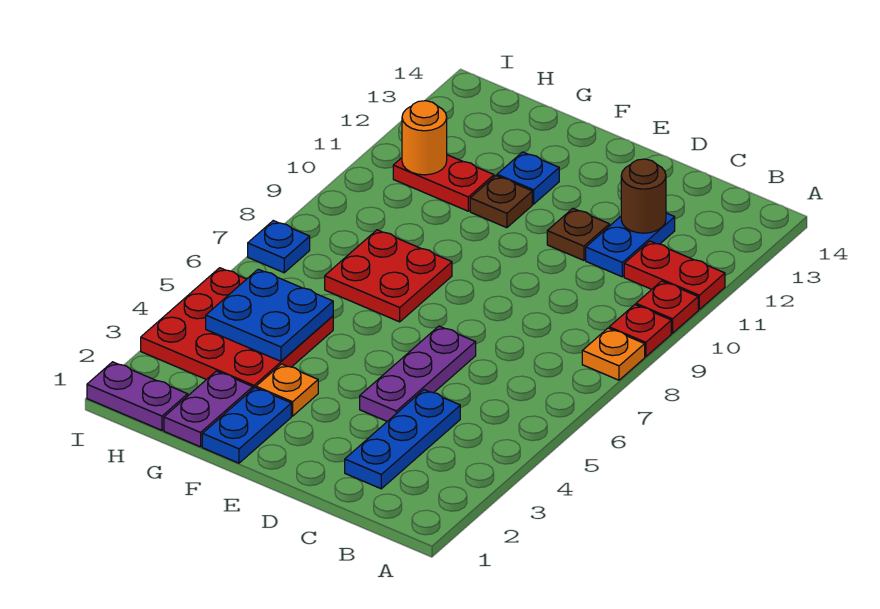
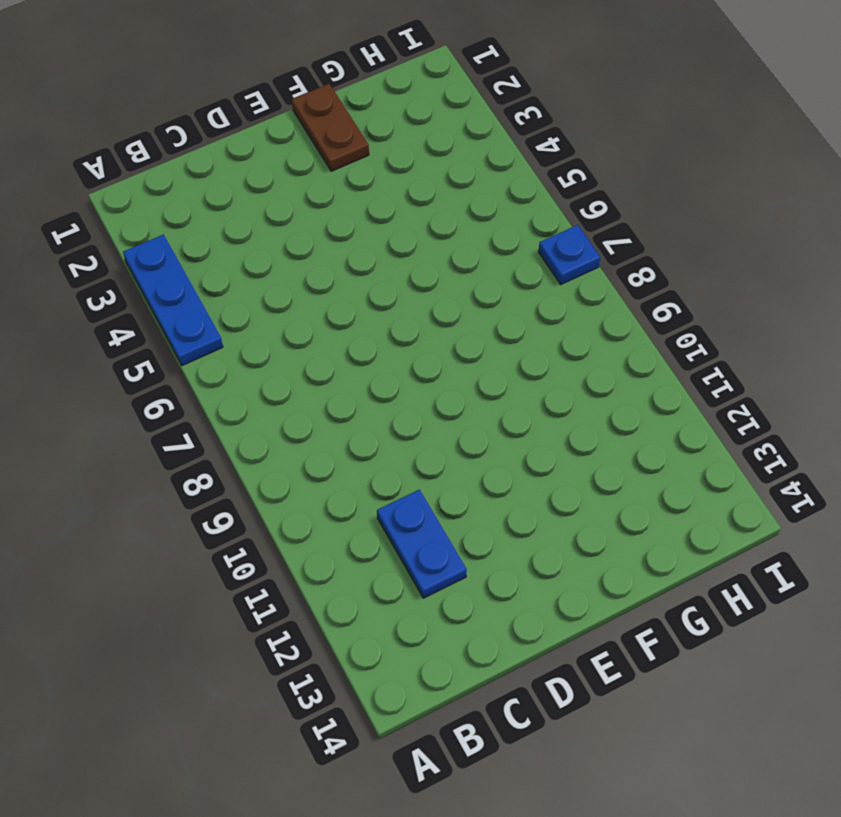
blue 1x3 plate [123,235,223,366] -> blue 1x3 plate moved to [345,390,460,489]
brown 1x2 plate [292,84,369,171] -> blue 1x2 plate [202,388,291,463]
none -> orange 1x1 plate [582,328,645,380]
none -> red 1x1 plate [609,305,671,357]
none -> red 1x1 plate [636,281,698,333]

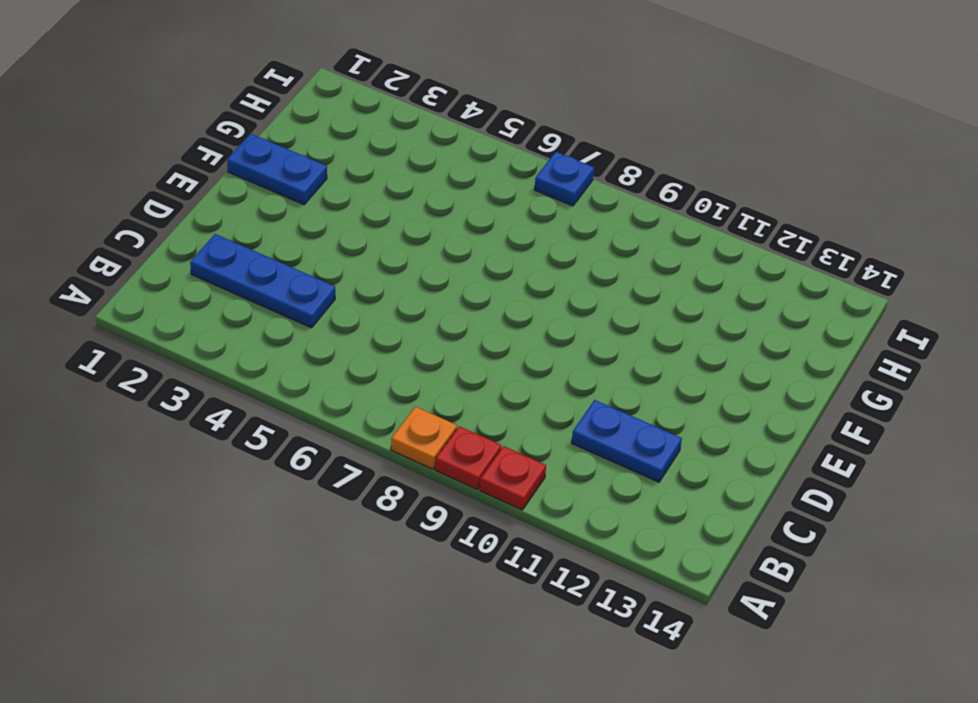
none -> red 1x2 plate [624,241,725,309]
none -> purple 1x3 plate [360,326,476,421]
none -> brown 1x1 plate [547,208,609,260]

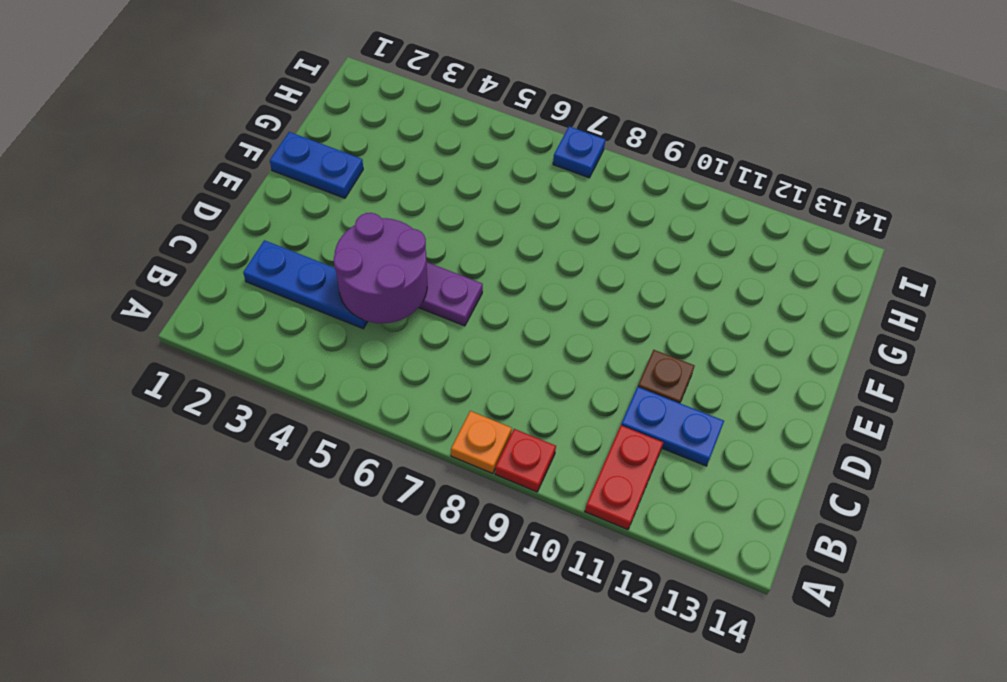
purple 2x2 round brick [334,213,427,323] -> none
none -> red 1x1 plate [636,281,698,333]
none -> orange 1x1 plate [256,364,318,416]
none -> red 2x2 plate [325,230,452,322]

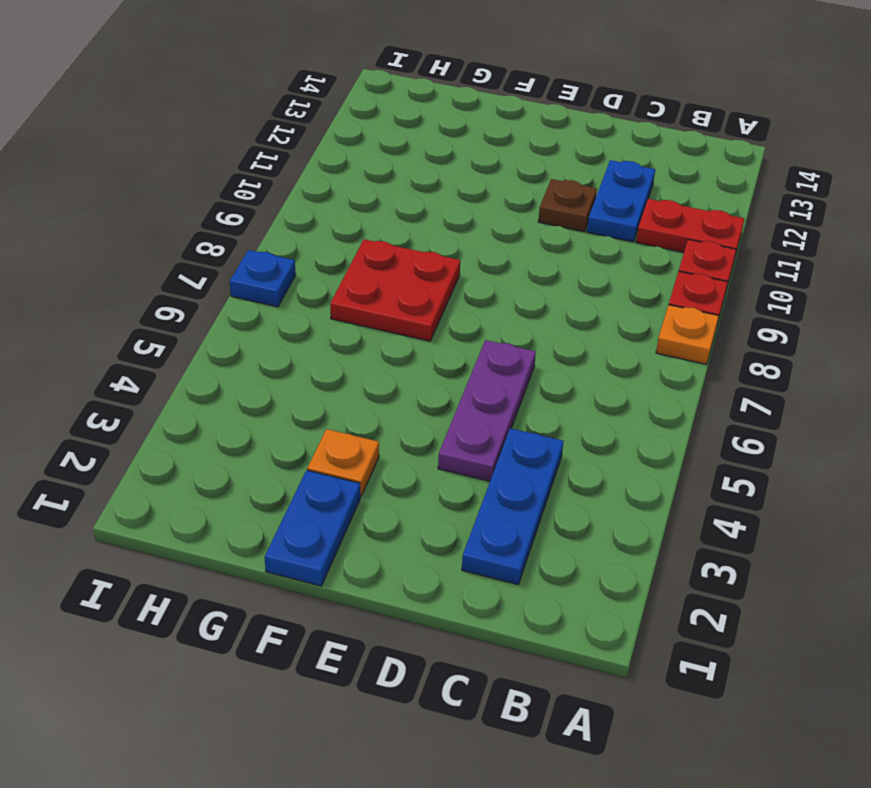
none -> brown 1x1 plate [470,176,532,228]
none -> blue 1x1 plate [497,152,559,204]
none -> purple 1x2 plate [164,371,253,447]

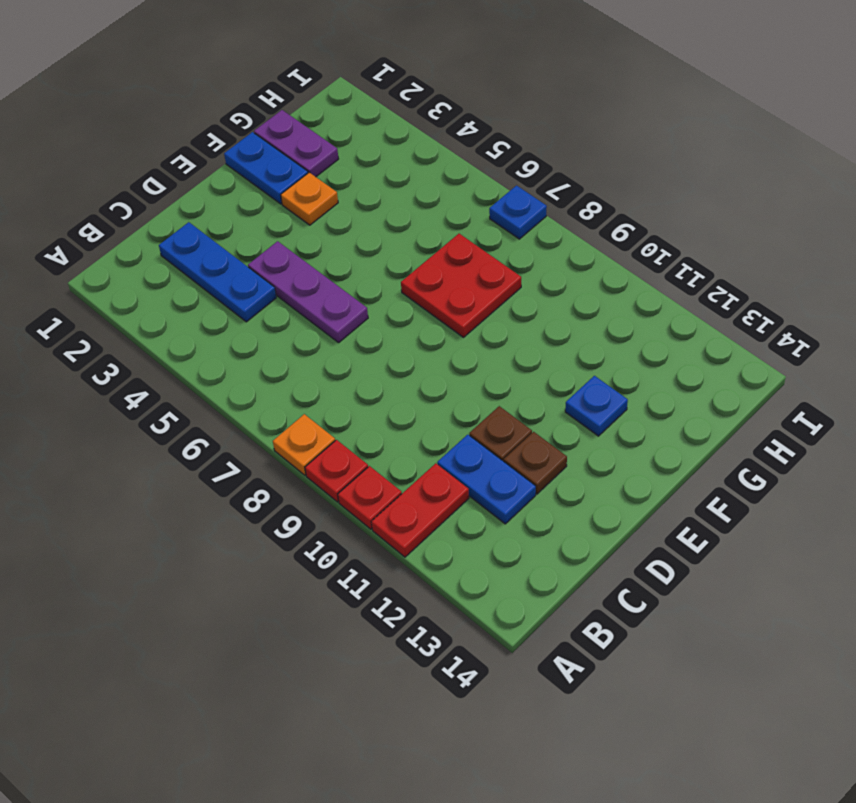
brown 1x1 plate [504,432,567,494] -> brown 1x1 plate moved to [470,176,532,228]
none -> red 3x3 plate [141,268,333,389]
none -> red 1x2 plate [393,155,494,211]
none -> purple 1x2 plate [87,362,188,430]

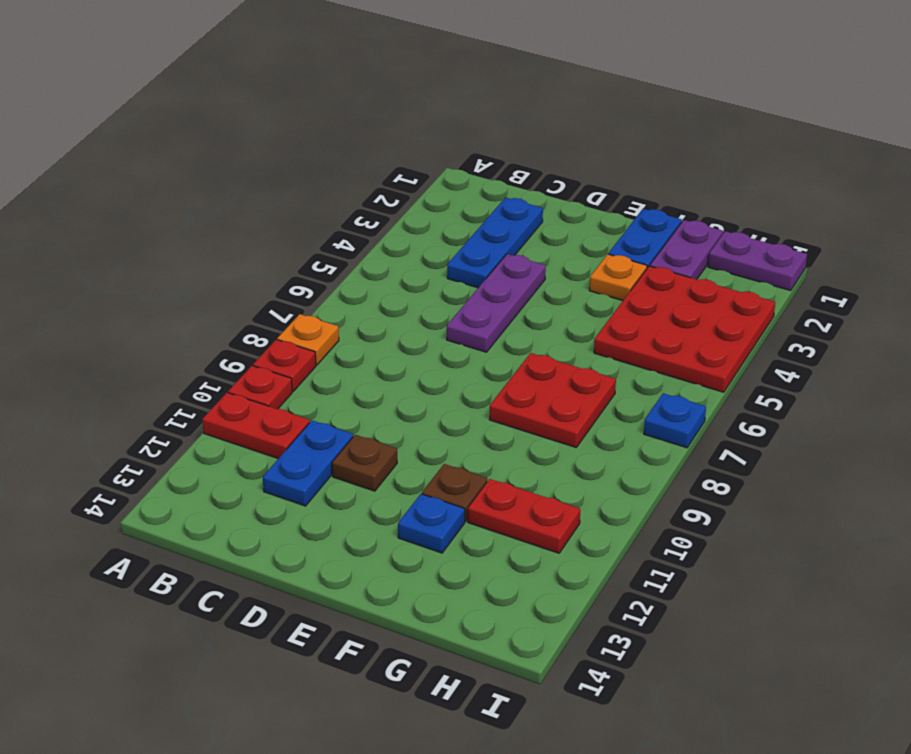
none -> brown 1x1 round brick [621,159,666,233]
none -> blue 2x2 plate [206,269,333,361]
none -> orange 1x1 round brick [402,101,447,175]

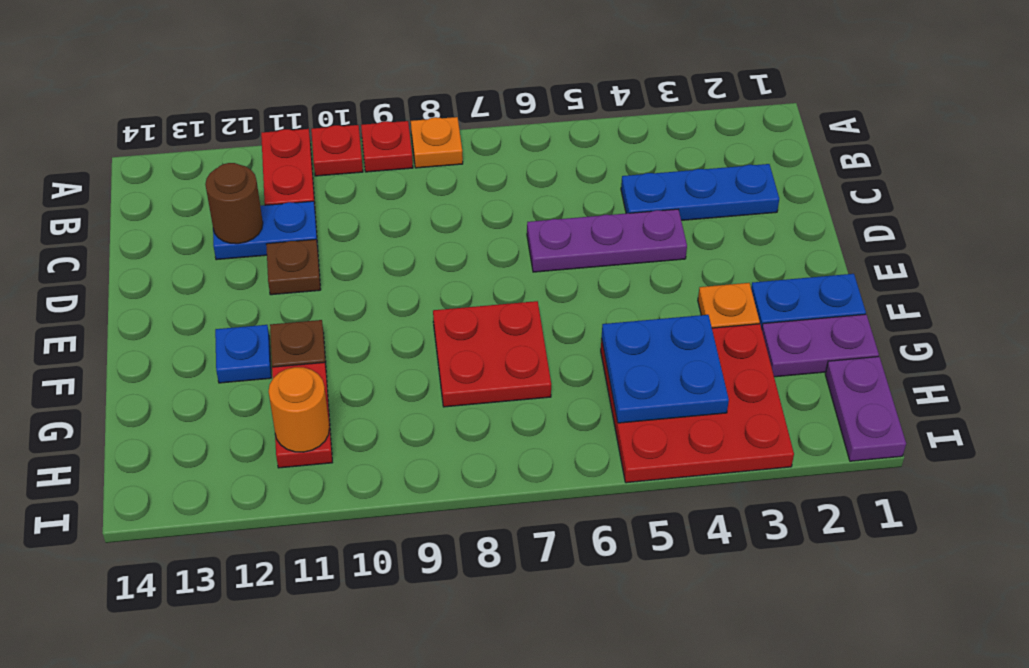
none -> blue 1x1 plate [248,221,310,273]

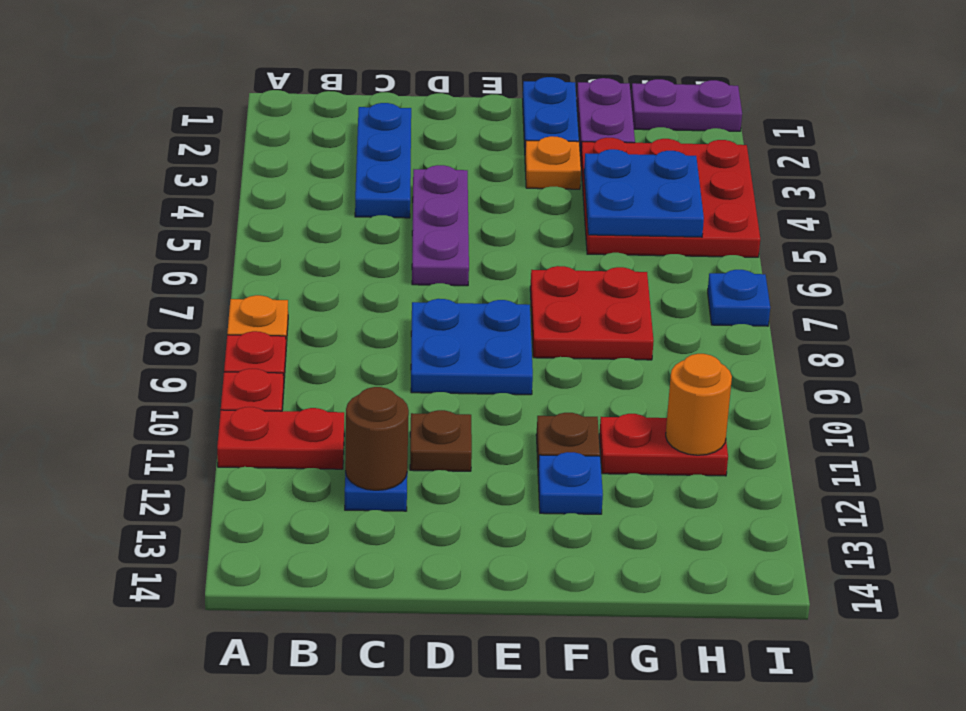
blue 2x2 plate [411,299,533,395] -> none

